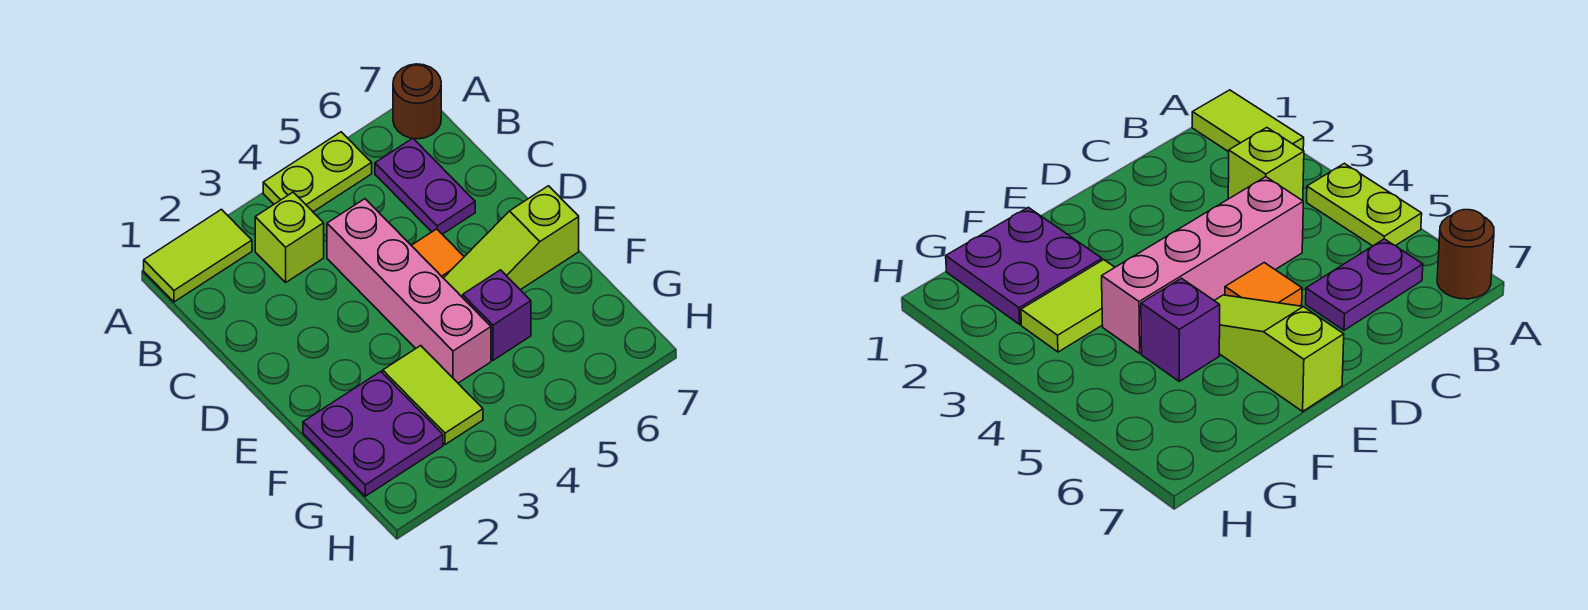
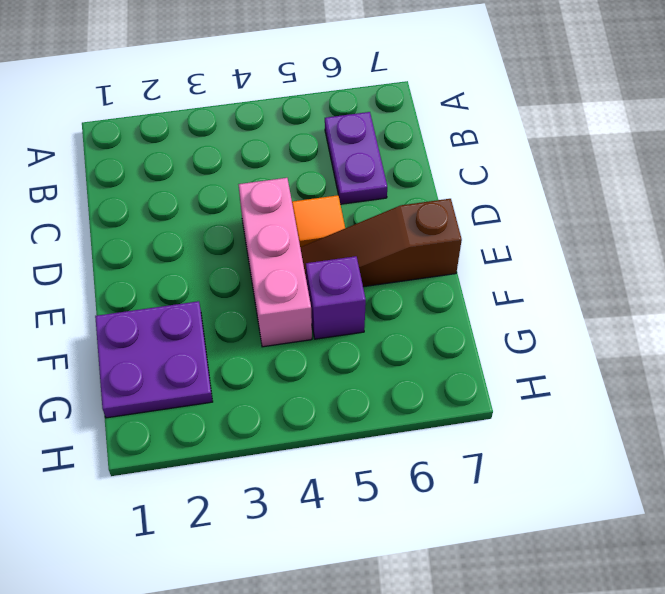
pink 1x3 brick [238,178,312,347] -> pink 1x4 brick [327,199,491,383]
brown 1x3 slope [300,199,462,287] -> lime 1x3 slope [444,186,579,298]
none -> lime 1x2 tile [144,209,252,302]
none -> lime 1x2 plate [263,132,372,212]

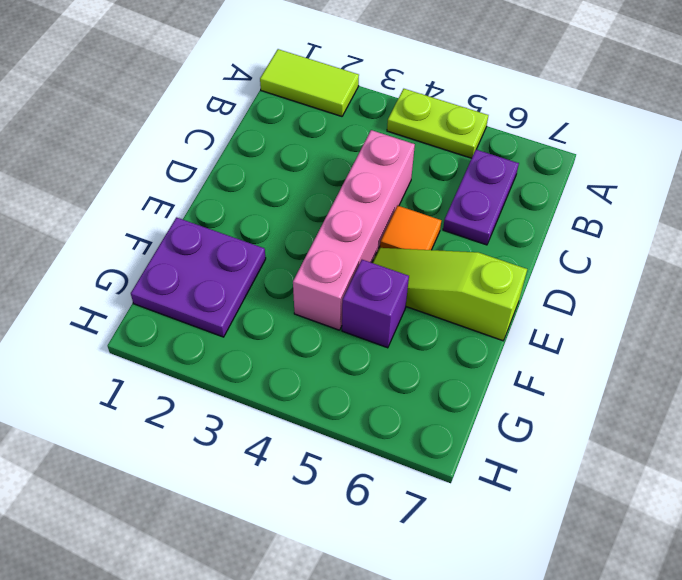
none -> brown 1x1 round brick [393,64,441,139]
none -> lime 1x1 brick [255,192,324,282]

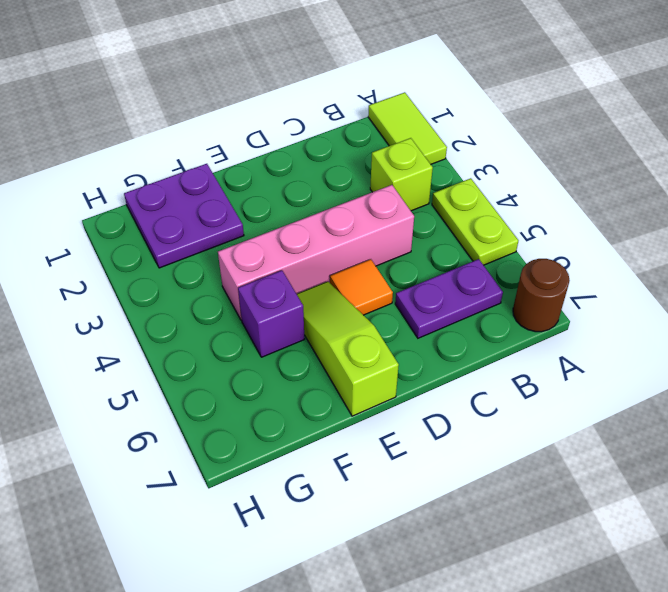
none -> lime 1x2 tile [383,346,483,445]

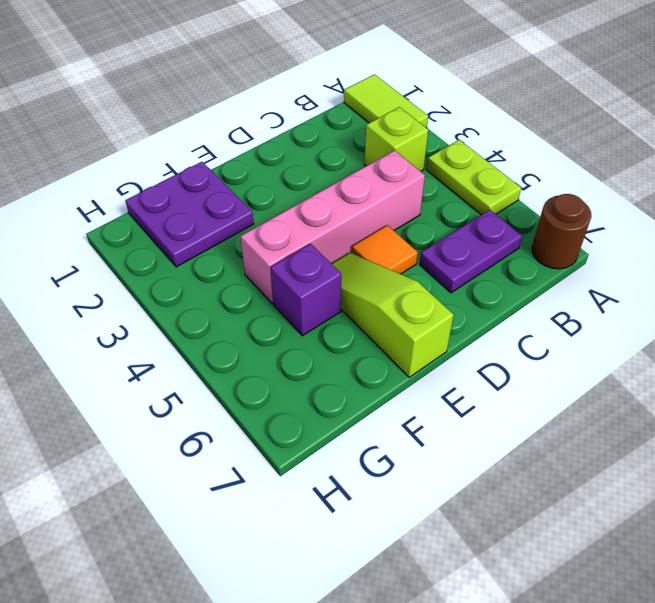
none -> lime 1x2 tile [383,346,483,445]

